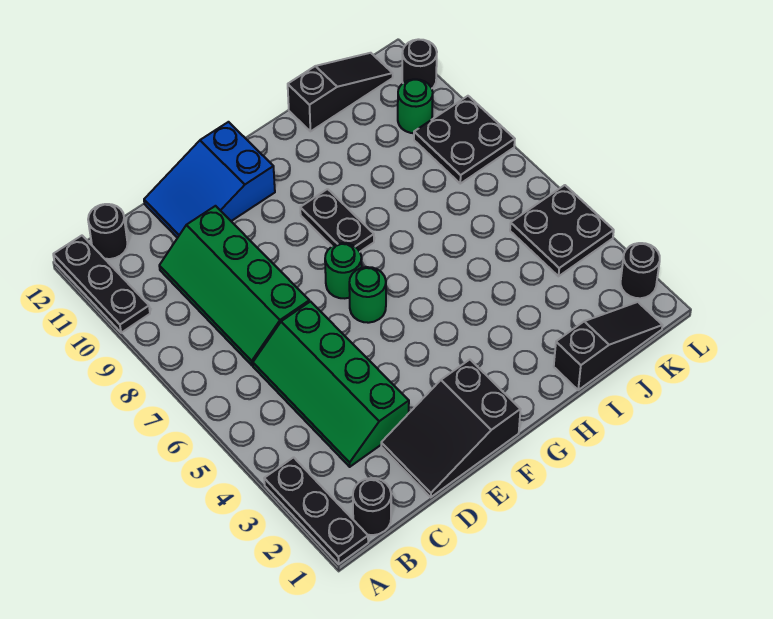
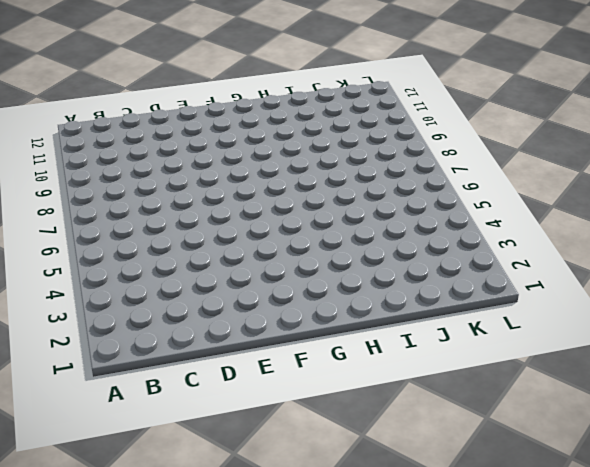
none -> black 1x3 plate [264,457,368,564]
none -> black 1x3 plate [53,236,150,333]
none -> black 1x1 round brick [353,478,391,535]

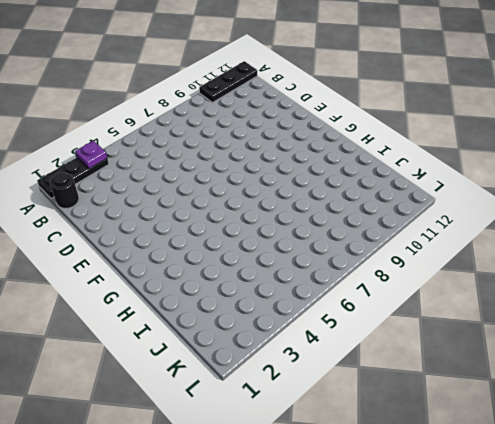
purple 1x1 plate [75,141,107,169] -> none
none -> black 1x1 round brick [88,204,128,259]
none -> green 2x4 slope [253,302,409,467]
none -> green 2x4 slope [159,206,309,365]

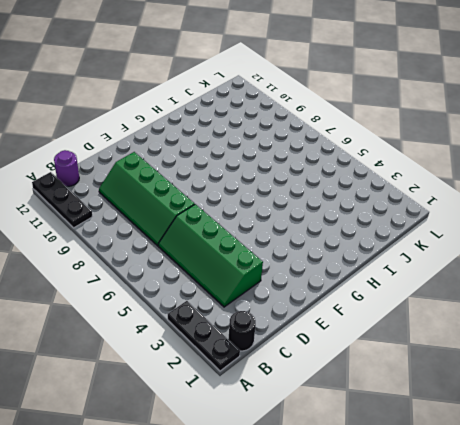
purple 1x1 round brick [54,150,79,186] -> black 1x1 round brick [88,204,128,259]
none -> black 2x3 slope [381,360,521,497]
none -> blue 2x3 slope [144,122,275,238]
none -> green 1x1 round brick [349,267,386,323]

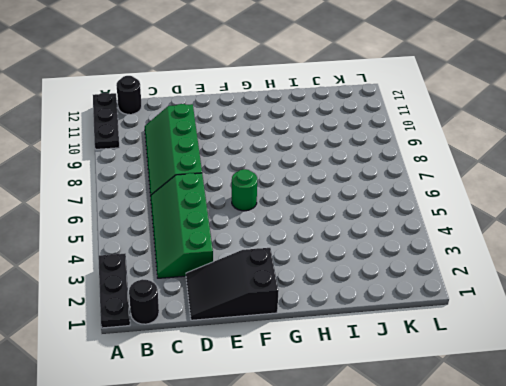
none -> blue 2x3 slope [144,122,275,238]
none -> green 1x1 round brick [325,243,362,298]
none -> black 1x2 plate [300,189,374,252]

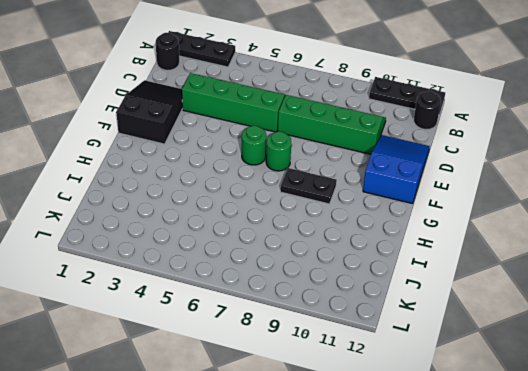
none -> black 1x3 slope [554,302,663,390]
none -> black 1x3 slope [288,53,393,131]
none -> black 2x2 plate [510,185,614,276]

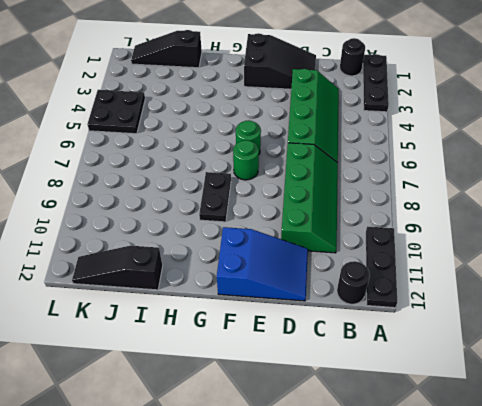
none -> black 2x2 plate [414,96,515,184]
none -> green 1x1 round brick [398,79,433,133]
none -> black 1x1 round brick [621,243,660,298]

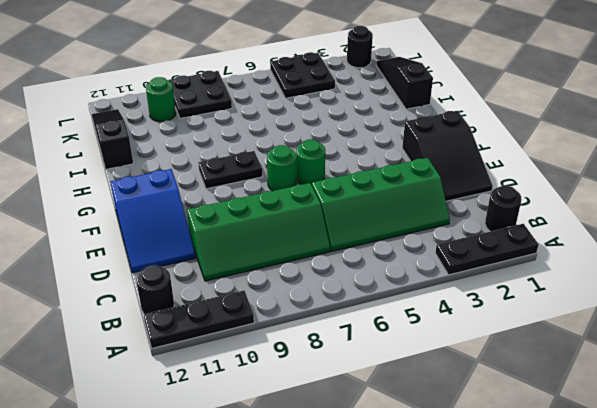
none -> black 1x1 round brick [402,39,437,88]

